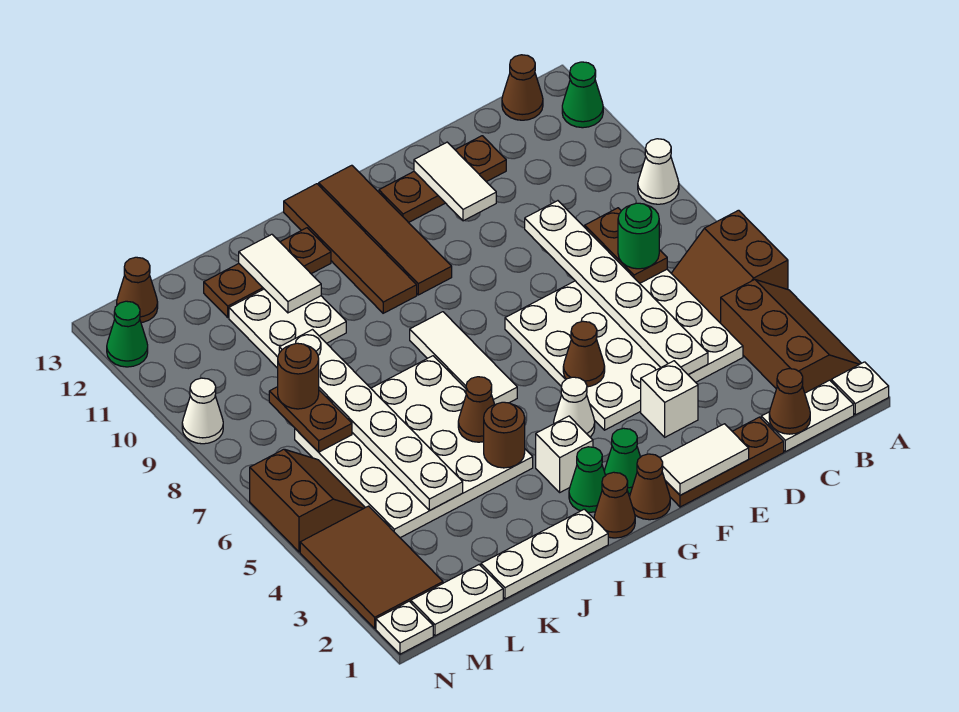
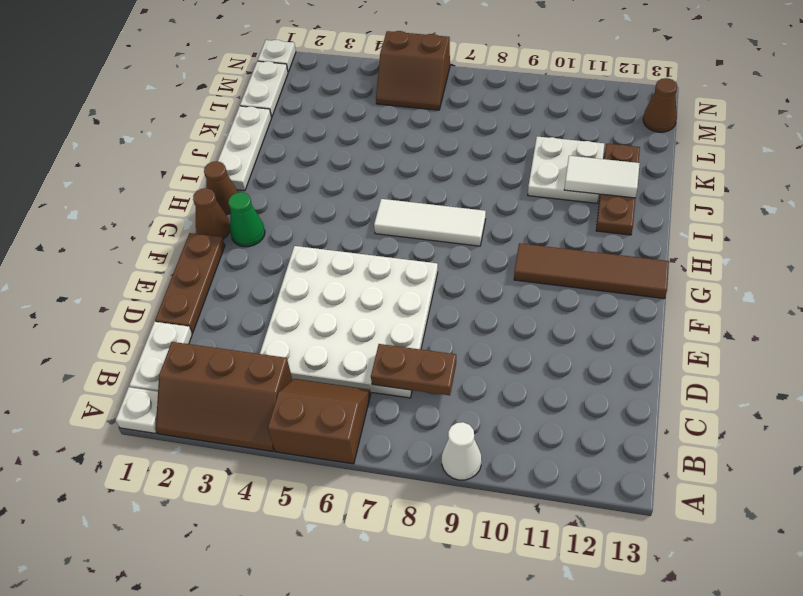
none -> green 1x1 cone [562,62,603,128]
none -> brown 1x1 cone [502,55,543,120]
none -> brown 1x3 plate [379,136,506,223]
none -> white 1x1 brick [641,361,698,437]

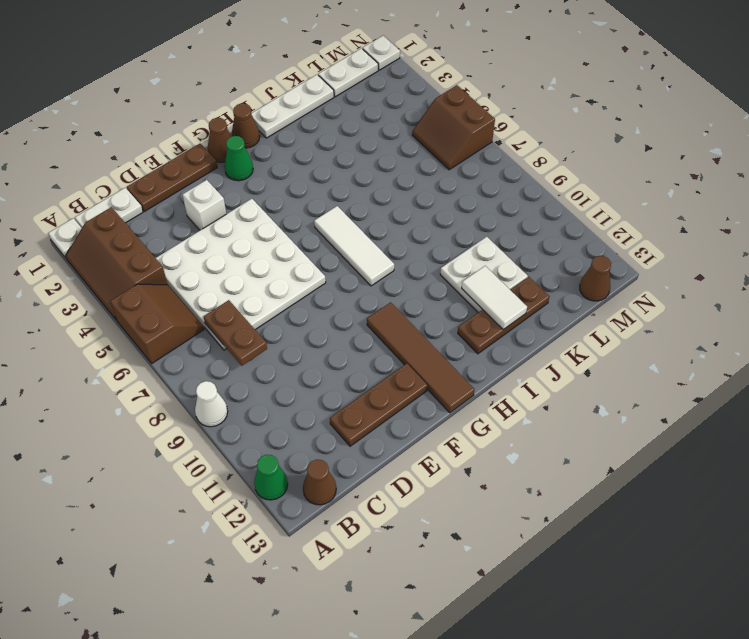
none -> white 1x1 cone [554,377,595,437]
none -> green 1x1 cone [569,447,606,512]
none -> white 1x1 brick [536,416,593,492]
none -> brown 1x4 tile [284,184,417,313]

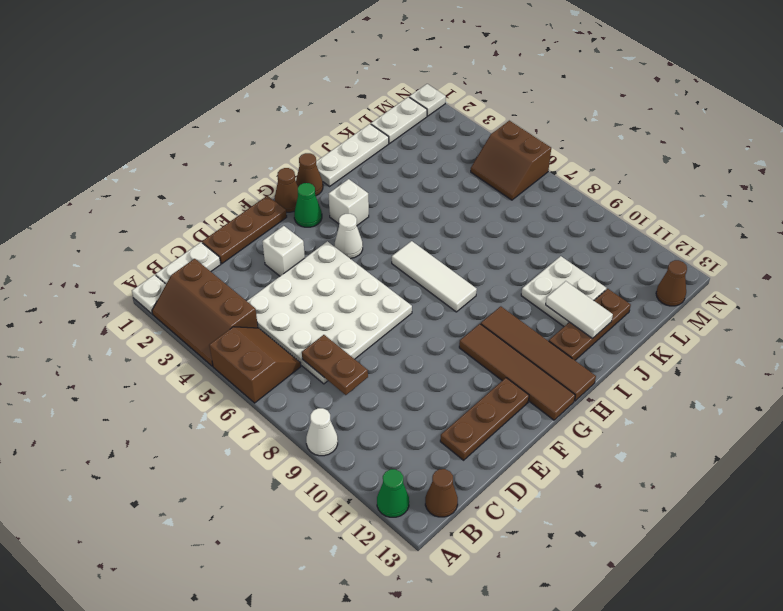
none -> green 1x1 cone [569,447,606,512]
none -> white 4x4 plate [295,356,533,538]
none -> brown 2x3 tile [300,506,443,628]
none -> white 1x1 cone [182,378,223,444]

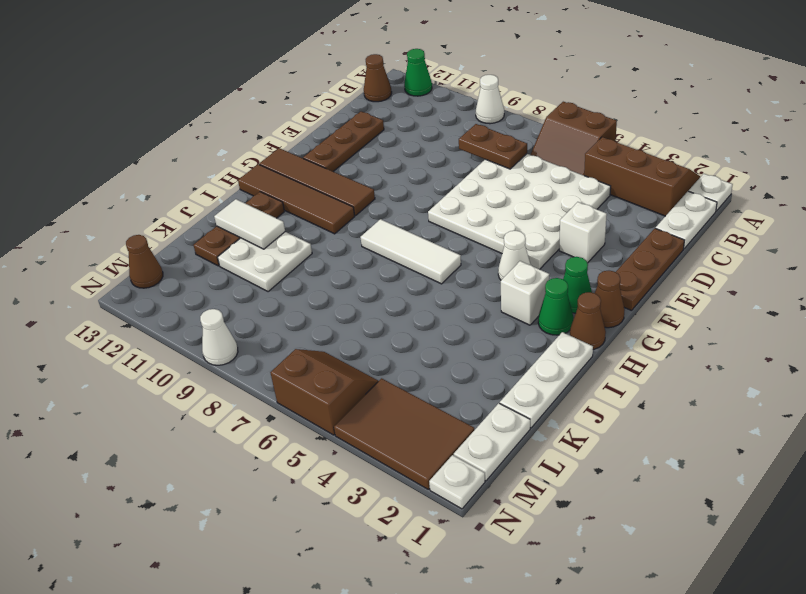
none -> white 4x4 plate [295,356,533,538]
none -> green 1x1 cone [107,301,148,367]
none -> brown 1x1 cone [769,369,810,434]
none -> white 1x6 plate [525,201,708,375]

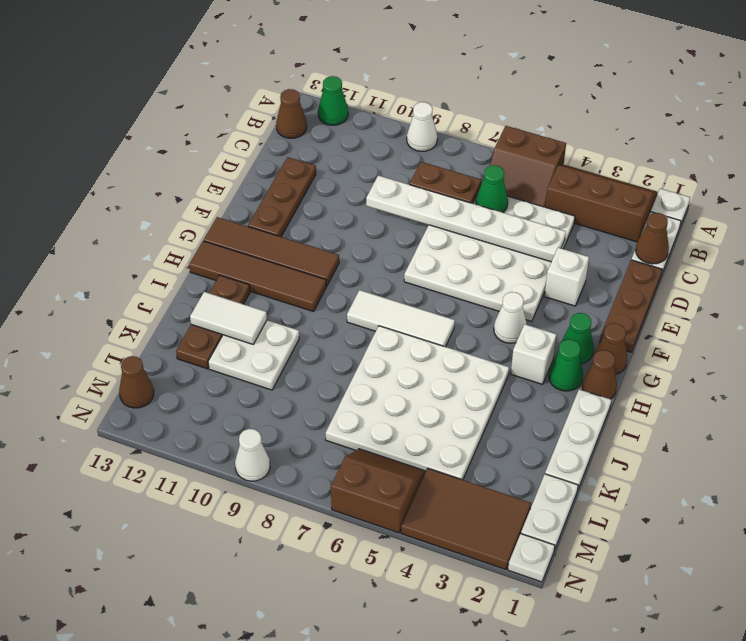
green 1x1 cone [476,165,508,212] -> green 1x1 cone moved to [107,301,148,367]
none -> white 1x2 tile [660,424,749,495]
none -> white 1x2 tile [414,142,496,221]
none -> brown 1x1 cone [563,321,605,387]
none -> brown 1x1 round brick [484,402,525,468]

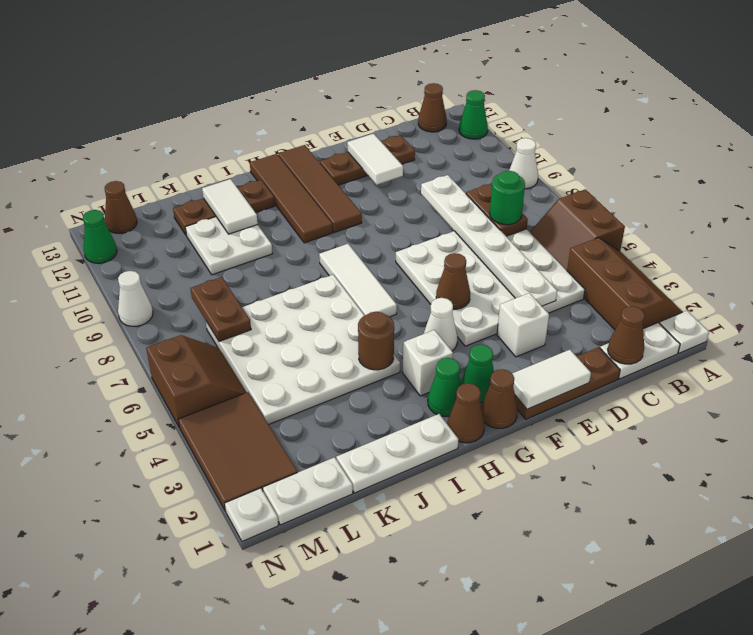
none -> brown 1x1 cone [458,377,495,442]
none -> white 1x6 plate [279,330,463,511]
none -> brown 1x1 round brick [278,343,319,409]

